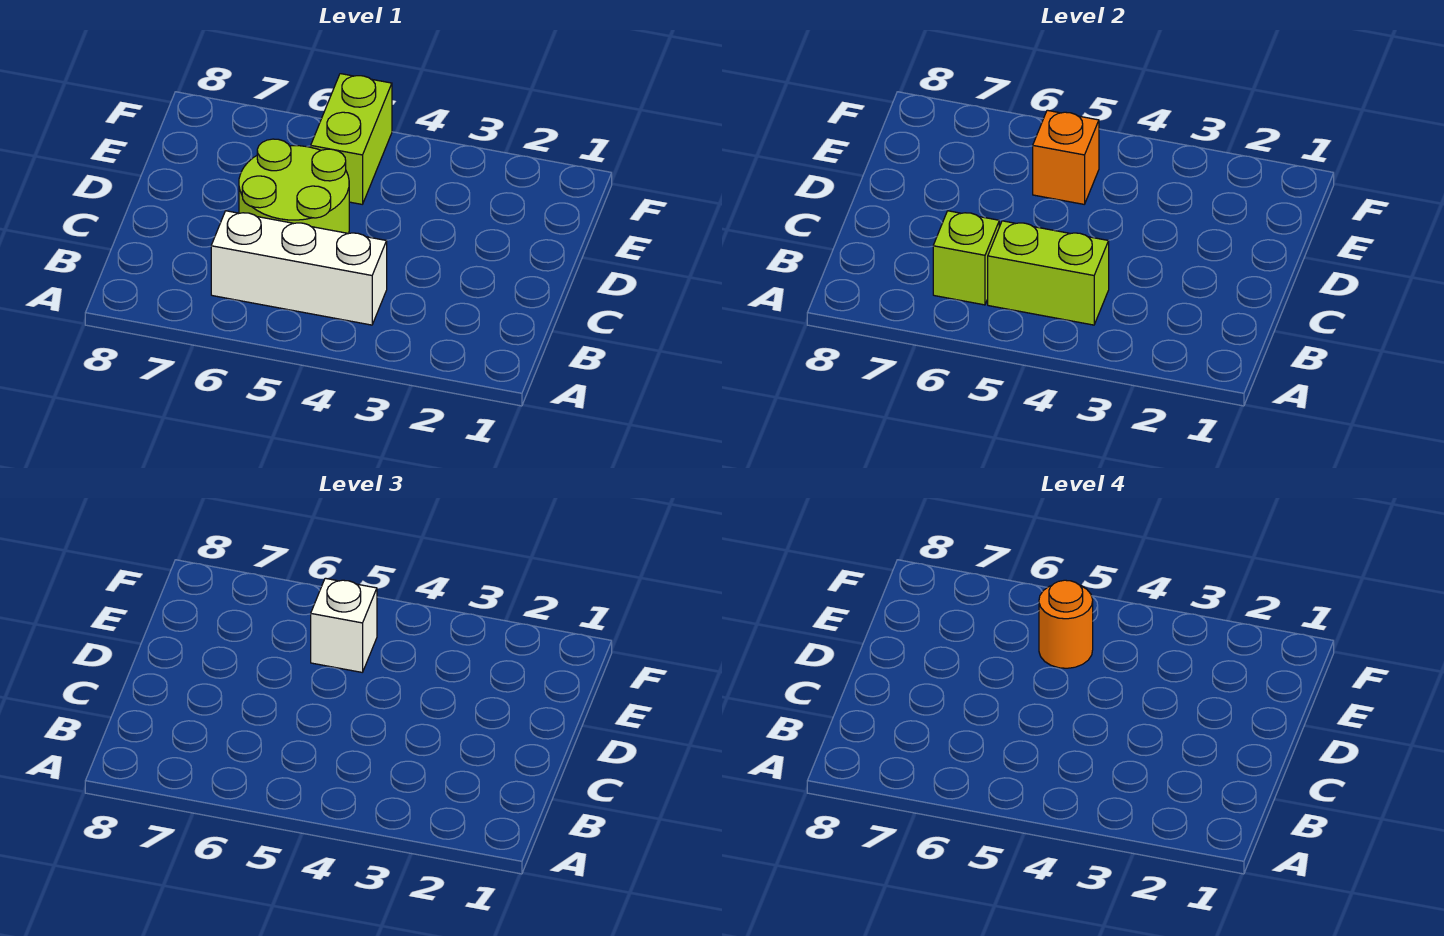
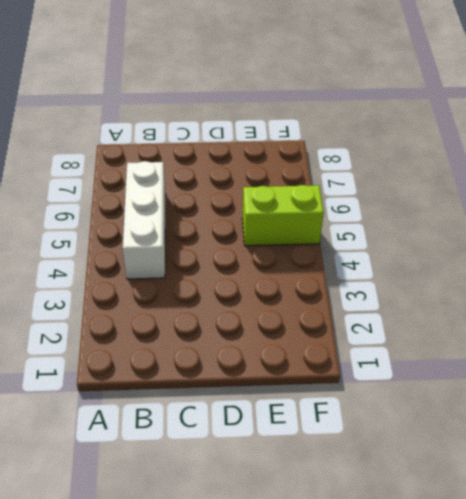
none -> lime 2x2 round brick [239,139,349,234]
none -> lime 1x2 brick [988,221,1109,325]

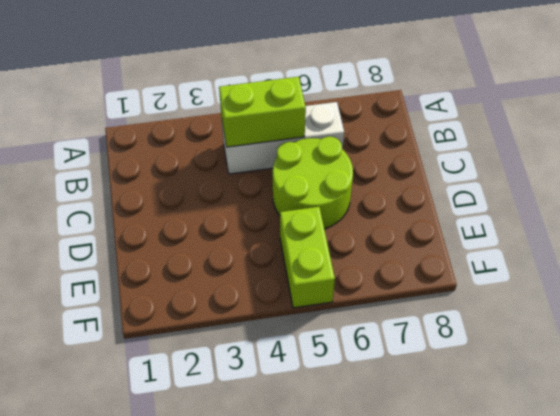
none -> lime 1x1 brick [933,211,999,305]
none -> orange 1x1 brick [1033,110,1099,204]

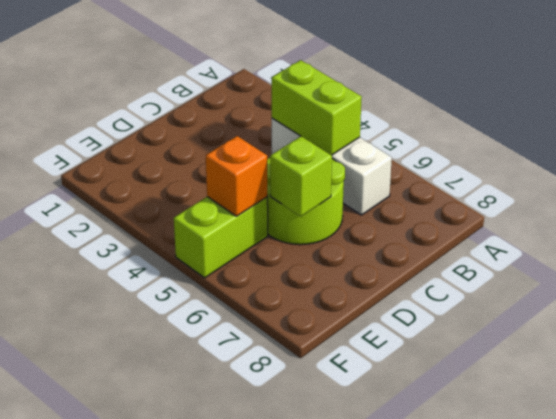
lime 1x1 brick [270,136,332,217] -> lime 1x1 brick moved to [933,211,999,305]
none -> white 1x1 brick [311,578,377,672]
none -> orange 1x1 round brick [1039,580,1093,668]

